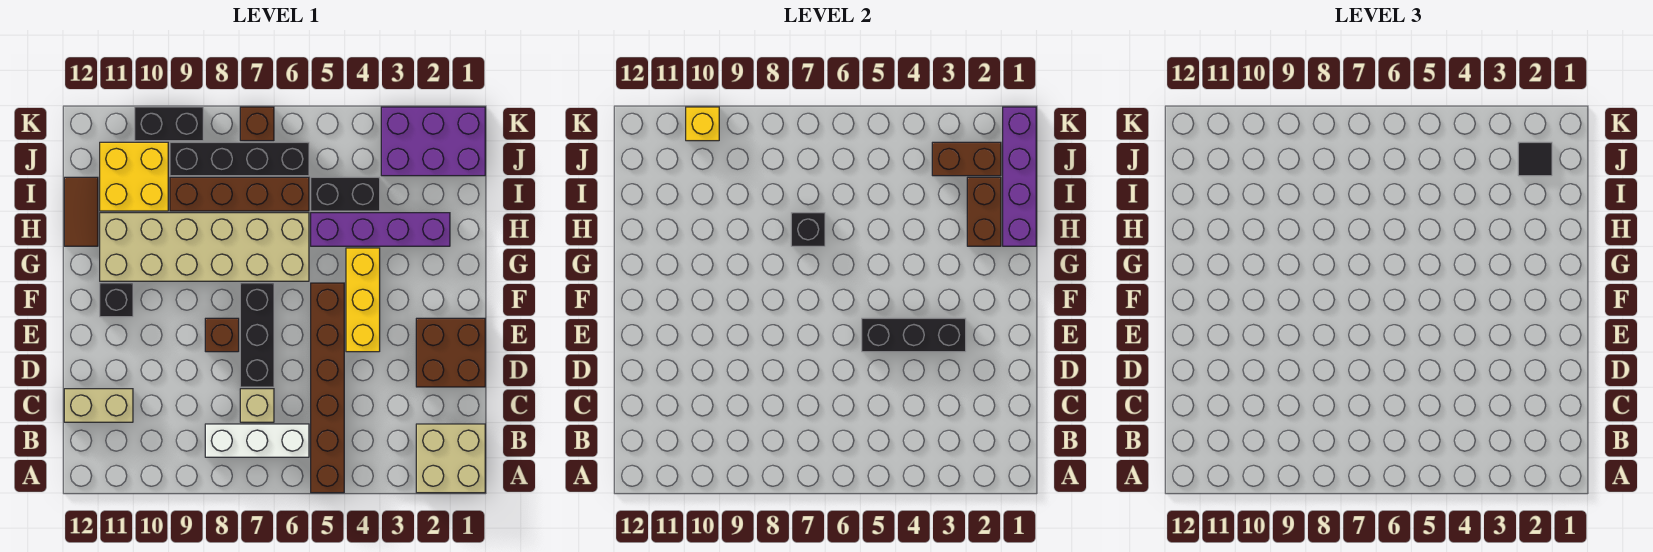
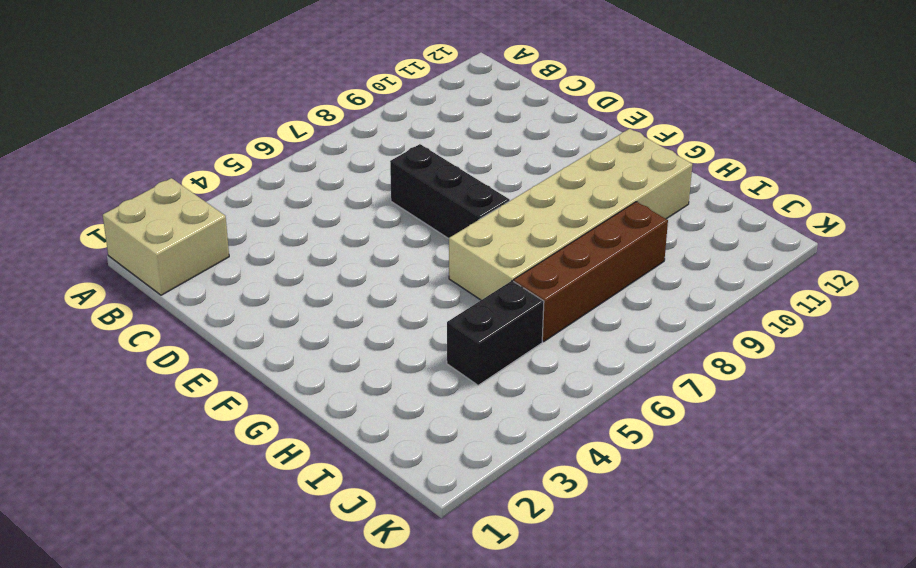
none -> brown 1x6 brick [311,283,344,493]
none -> white 1x3 brick [205,424,309,457]
none -> tan 1x1 brick [240,389,274,422]

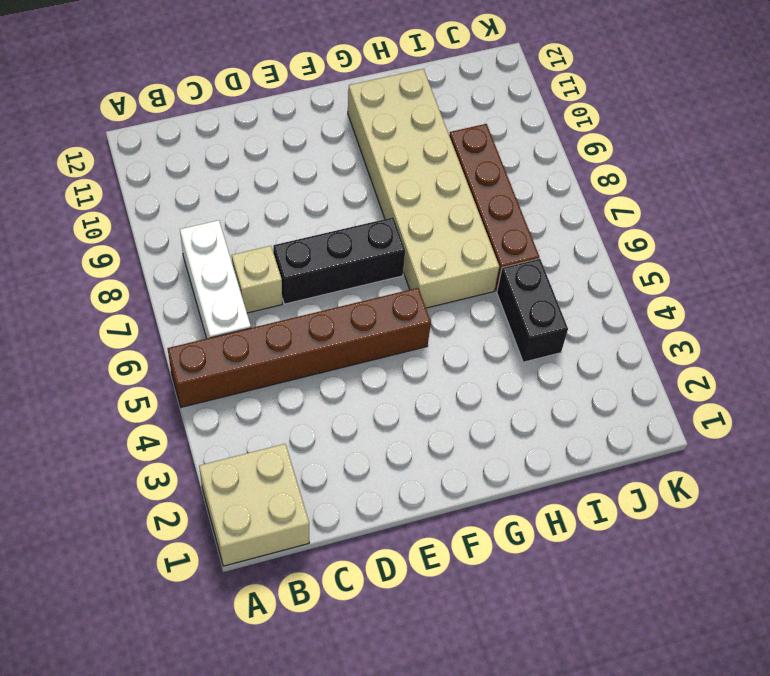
none -> tan 1x2 brick [64,389,133,422]
none -> brown 2x2 brick [416,318,485,387]
none -> yellow 1x3 brick [346,248,380,352]

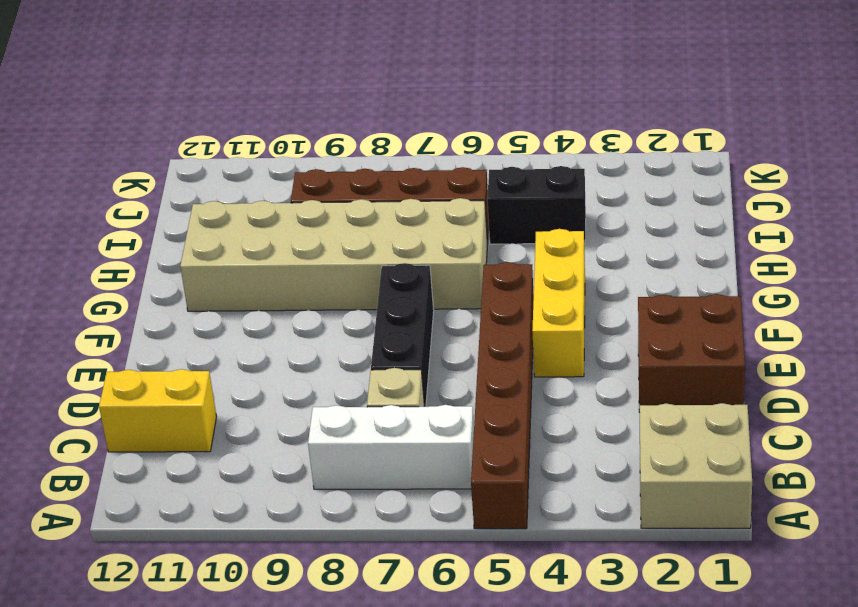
yellow 1x2 brick [99,369,217,452] -> tan 1x2 brick [64,389,133,422]
none -> brown 1x1 brick [205,318,239,352]
none -> black 1x1 brick [100,283,133,317]
none -> purple 1x4 brick [311,213,450,246]

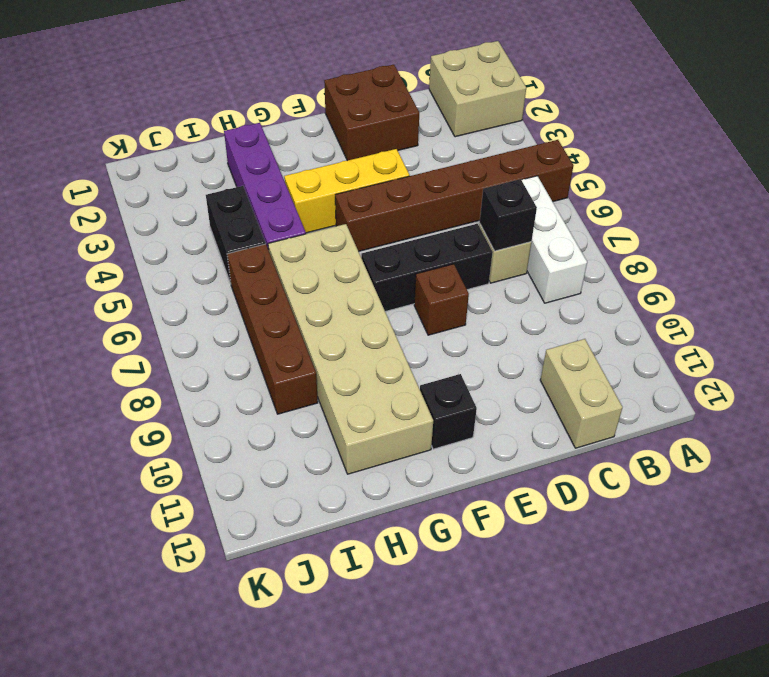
black 1x1 brick [480,179,537,251] -> black 1x1 brick moved to [791,213,825,246]
none -> brown 1x2 tile [64,177,98,246]
none -> yellow 2x2 brick [100,142,168,211]
none -> purple 2x3 brick [381,107,485,176]

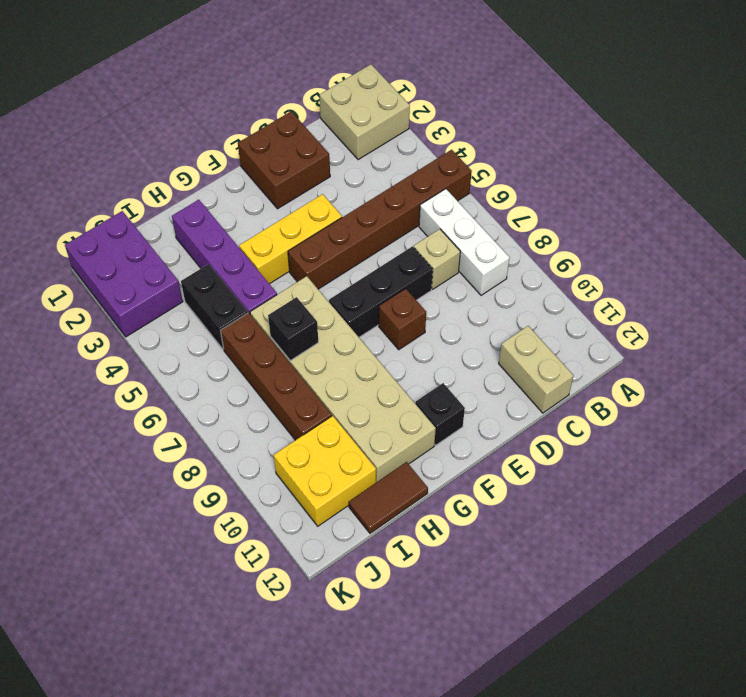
none -> black 1x4 brick [170,142,309,176]
none -> brown 1x1 brick [240,107,274,141]
none -> black 1x2 brick [135,107,203,141]

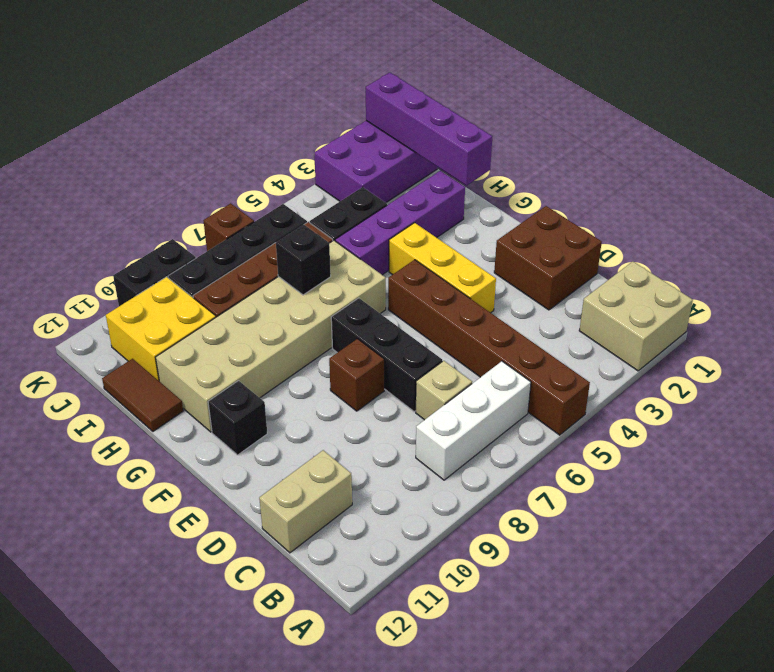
none -> black 1x3 brick [862,318,966,352]
none -> brown 1x2 brick [967,177,1001,246]
none -> brown 1x2 brick [932,142,1001,176]

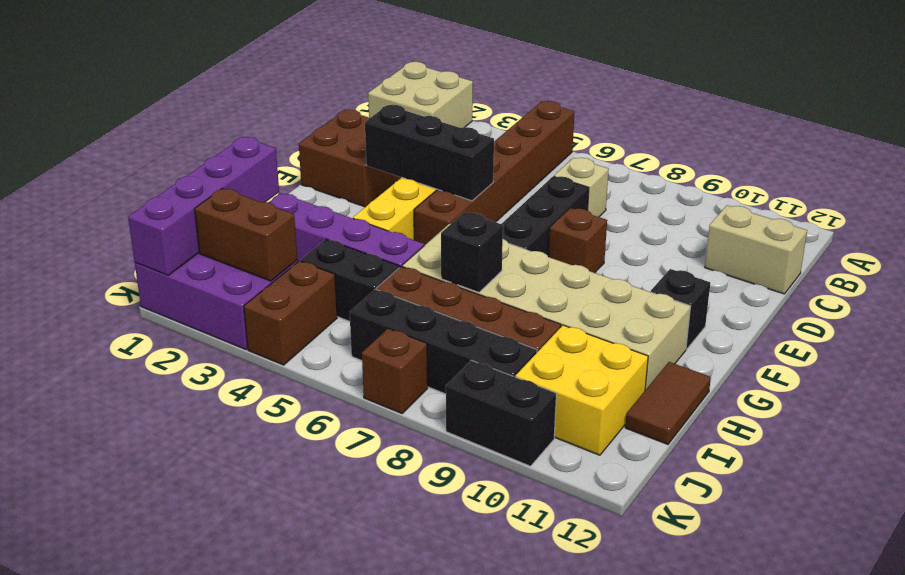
brown 1x2 brick [244,261,337,365] -> brown 1x2 brick moved to [967,177,1001,246]
none -> white 1x3 brick [205,424,309,457]
none -> yellow 1x1 brick [686,107,719,141]
none -> black 1x1 tile [1518,142,1552,176]

